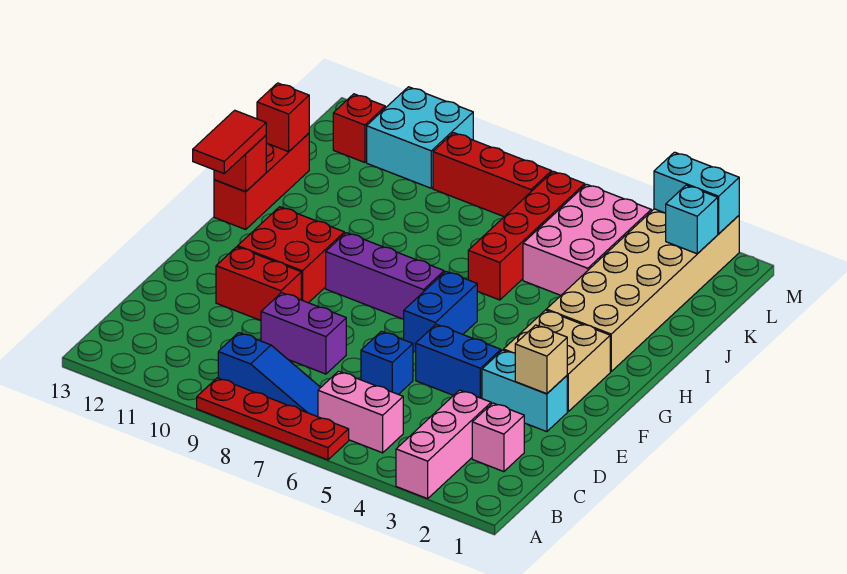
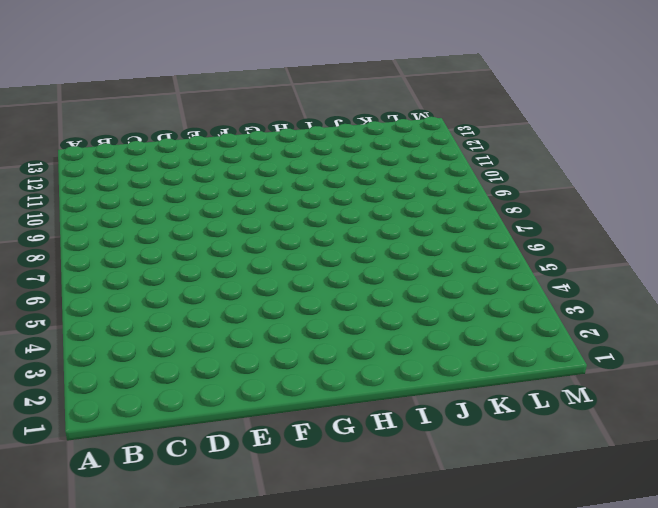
none -> pink 1x3 brick [396,390,491,499]
none -> red 1x4 plate [197,378,349,460]
none -> pink 1x2 brick [318,371,403,453]

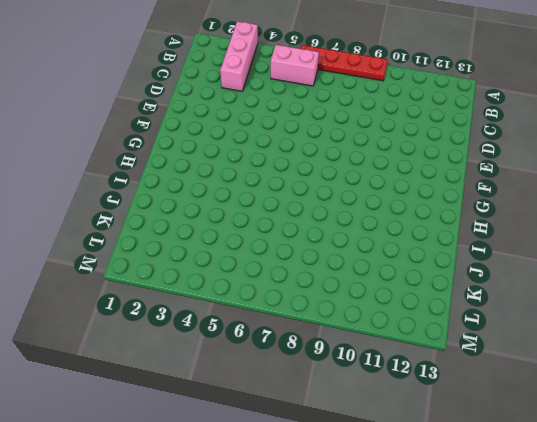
none -> blue 1x3 slope [218,333,321,417]
none -> pink 1x1 brick [472,403,524,472]
none -> blue 1x1 brick [361,331,413,395]

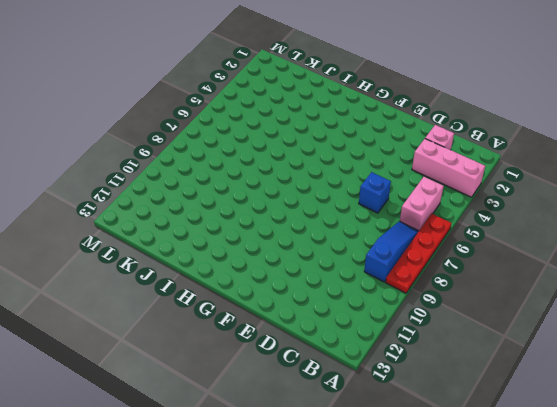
none -> purple 1x2 brick [261,293,346,374]
none -> cyan 1x2 brick [482,350,567,432]
none -> blue 1x2 brick [415,324,501,398]

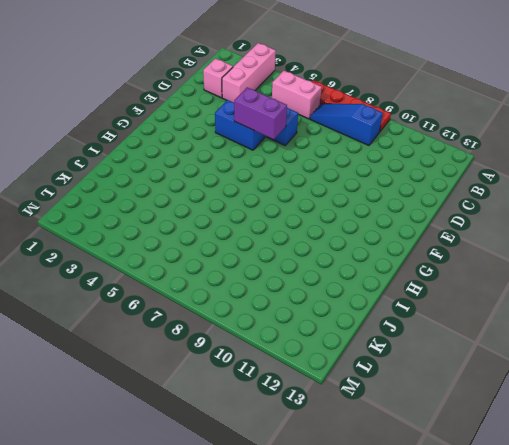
purple 1x2 brick [234,87,287,139] -> purple 1x2 brick moved to [261,293,346,374]
none -> cyan 1x2 brick [482,350,567,432]
none -> red 1x2 brick [216,247,301,321]
none -> tan 2x2 brick [504,310,610,411]

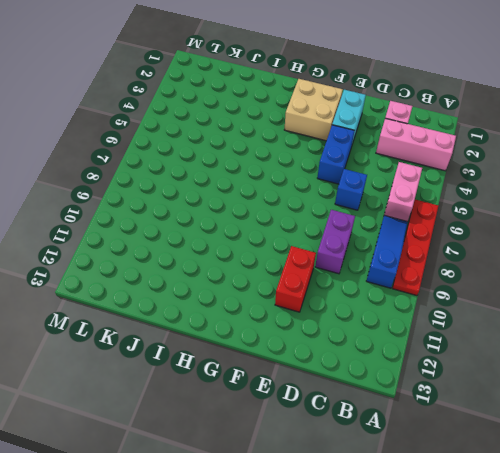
none -> blue 1x2 brick [404,271,477,352]
none -> red 2x2 brick [238,207,344,303]
none -> purple 1x3 brick [326,233,444,319]

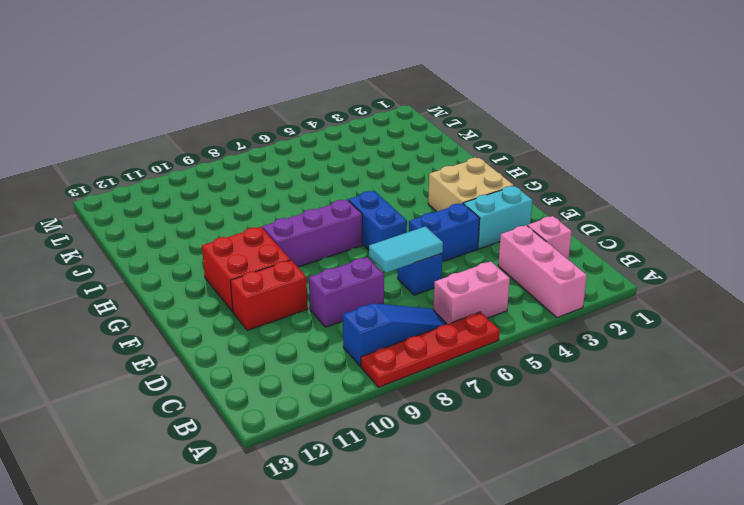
cyan 1x2 tile [369,227,443,273] -> none
none -> tan 2x6 brick [546,209,739,371]
none -> red 1x3 brick [214,133,309,229]
none -> red 1x4 brick [468,171,585,300]

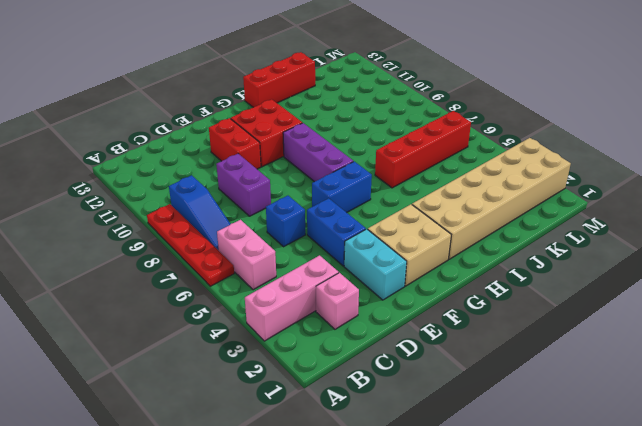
none -> pink 2x3 brick [523,184,651,295]
none -> red 1x3 brick [433,133,552,217]
none -> cyan 2x2 brick [367,87,473,188]

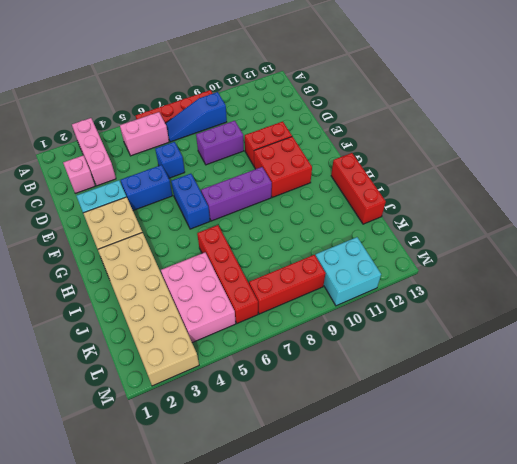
none -> red 1x1 brick [333,94,385,163]
none -> tan 1x1 brick [515,325,567,394]
none -> red 1x1 brick [214,135,266,192]

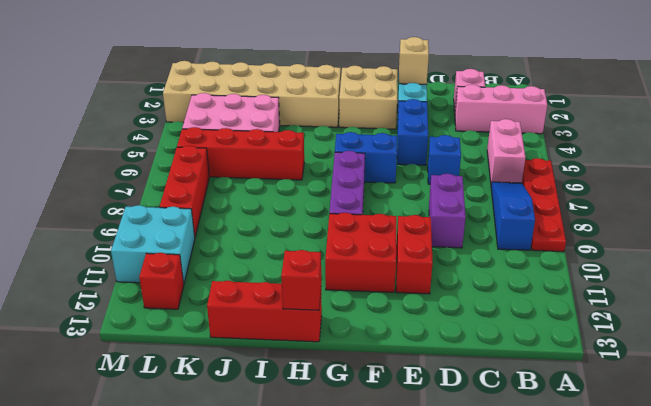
none -> red 1x1 brick [257,83,309,152]
none -> cyan 1x1 brick [666,185,718,254]
none -> cyan 1x2 brick [654,152,739,234]

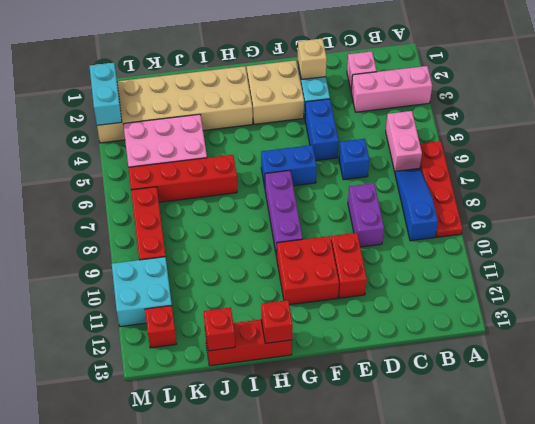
none -> cyan 1x1 brick [666,185,718,254]
none -> red 1x2 tile [193,110,266,174]

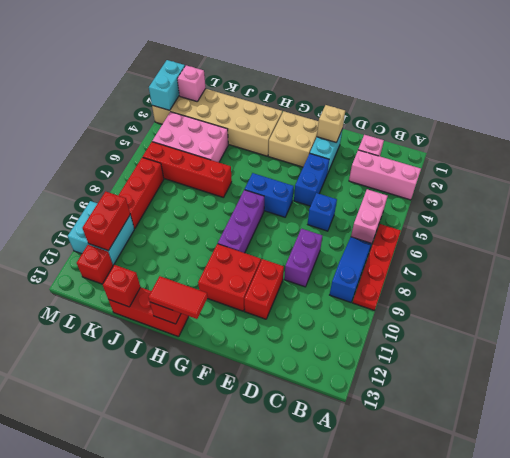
pink 1x1 brick [177,65,206,102] -> cyan 1x1 brick [666,185,718,254]
red 1x2 brick [82,191,130,251] -> none

